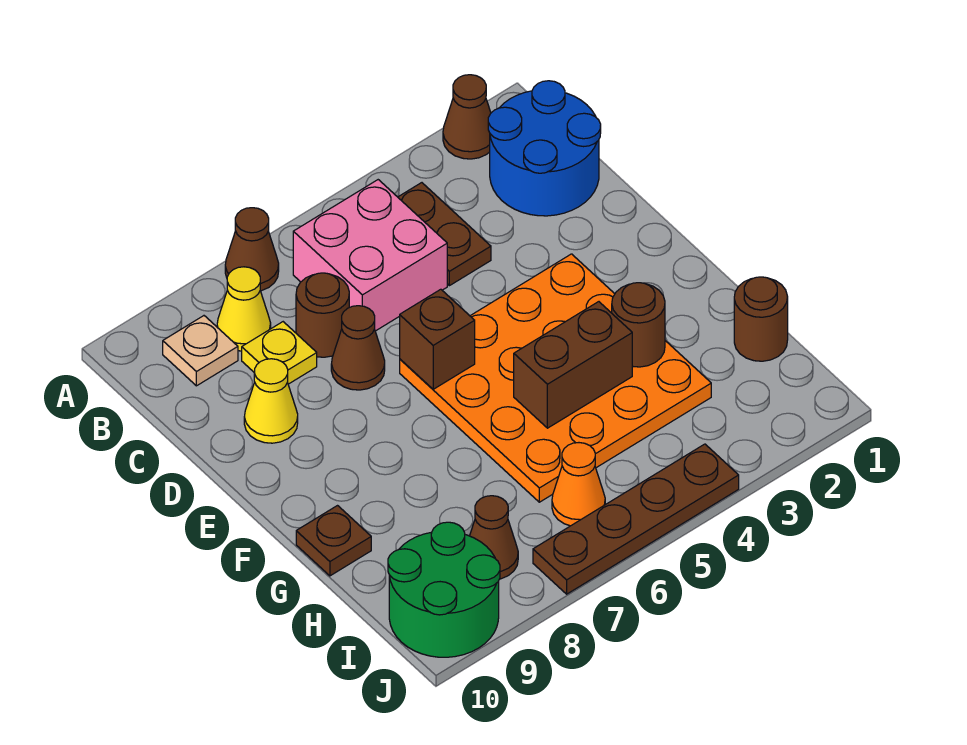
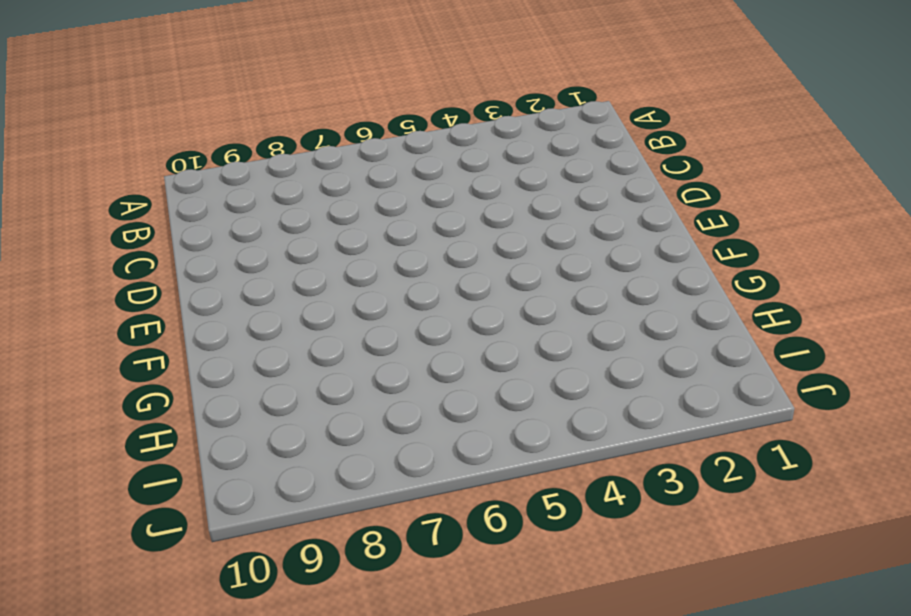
none -> brown 1x1 cone [443,75,491,159]
none -> brown 1x1 cone [225,208,279,291]
none -> blue 2x2 round brick [488,81,601,216]

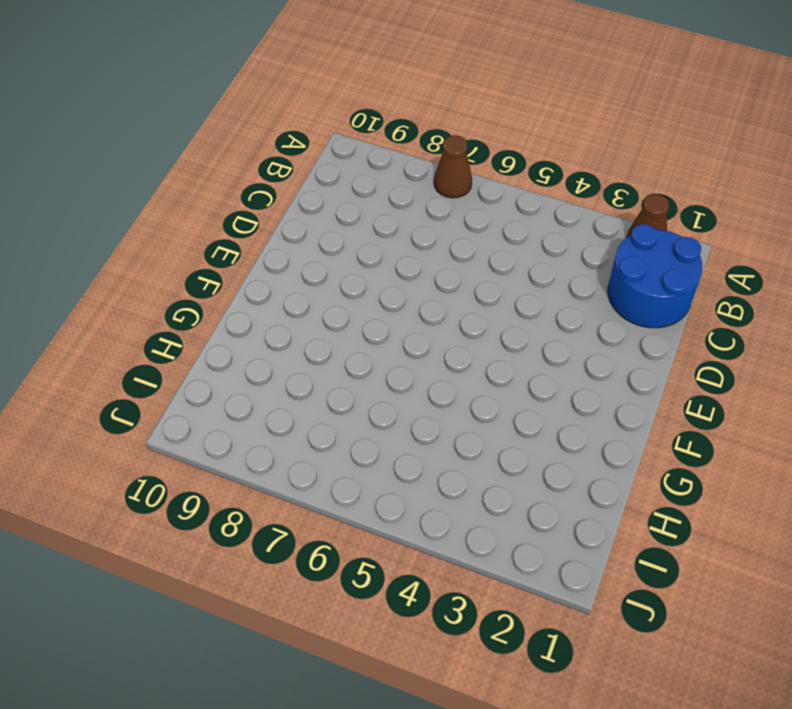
none -> brown 1x2 plate [398,183,491,286]
none -> pink 2x2 brick [293,180,447,331]
none -> yellow 1x1 cone [217,267,271,351]

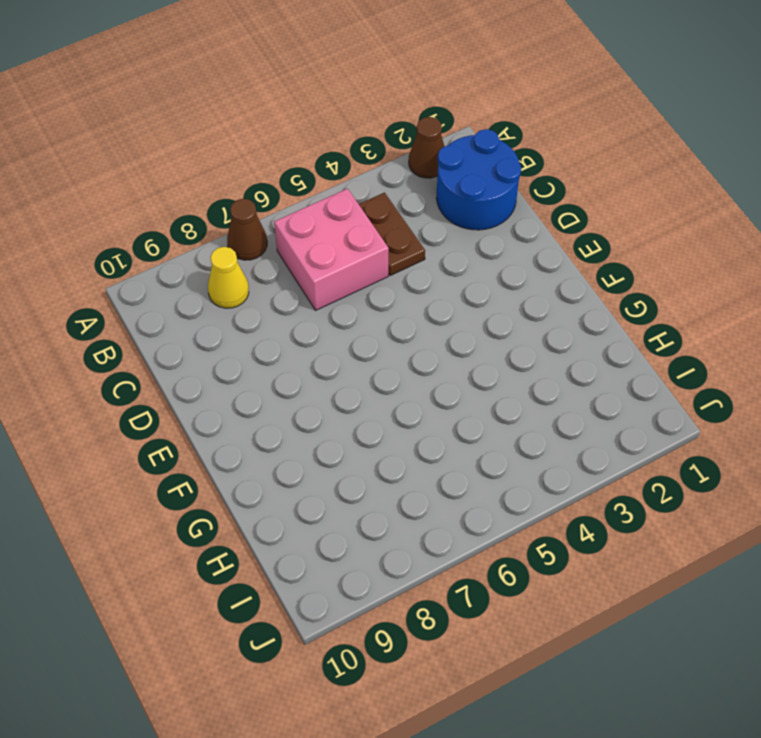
none -> tan 1x1 plate [163,316,238,386]
none -> brown 1x1 round brick [296,273,349,357]
none -> yellow 1x1 plate [242,322,317,384]

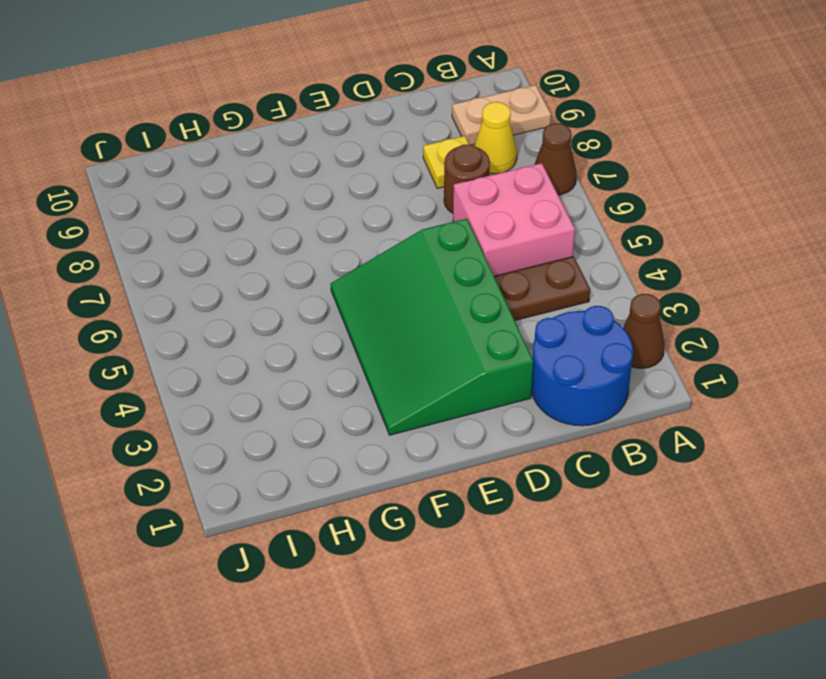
tan 1x2 plate [452,85,551,145] -> tan 1x1 plate [163,316,238,386]
green 3x4 slope [331,219,533,435] -> orange 4x4 plate [400,254,711,502]
none -> brown 1x1 cone [331,306,385,390]
none -> yellow 1x1 cone [244,359,298,443]
none -> brown 1x1 plate [296,506,371,576]

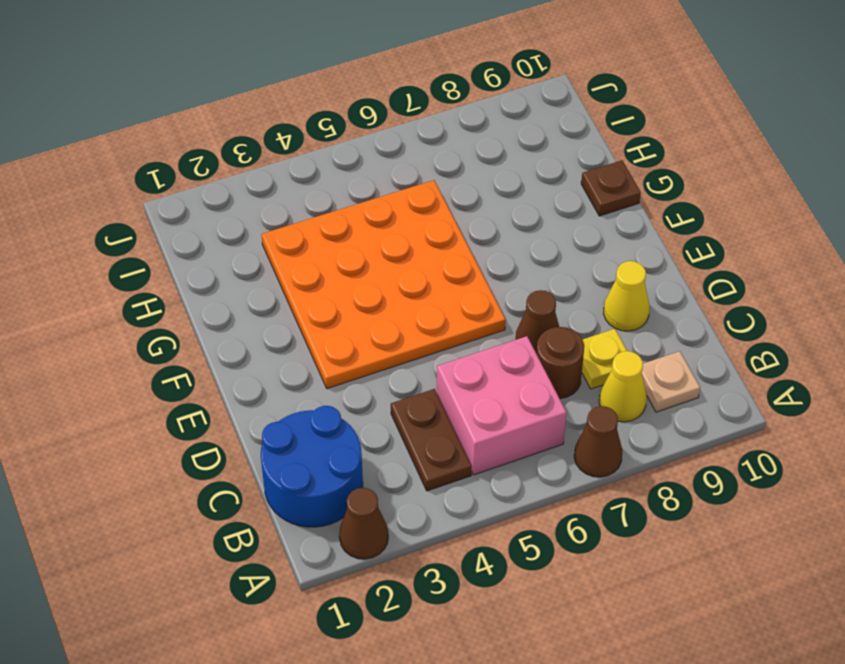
none -> brown 1x1 round brick [734,277,788,361]
none -> orange 1x1 cone [552,443,605,526]
none -> brown 1x1 cone [470,496,518,579]

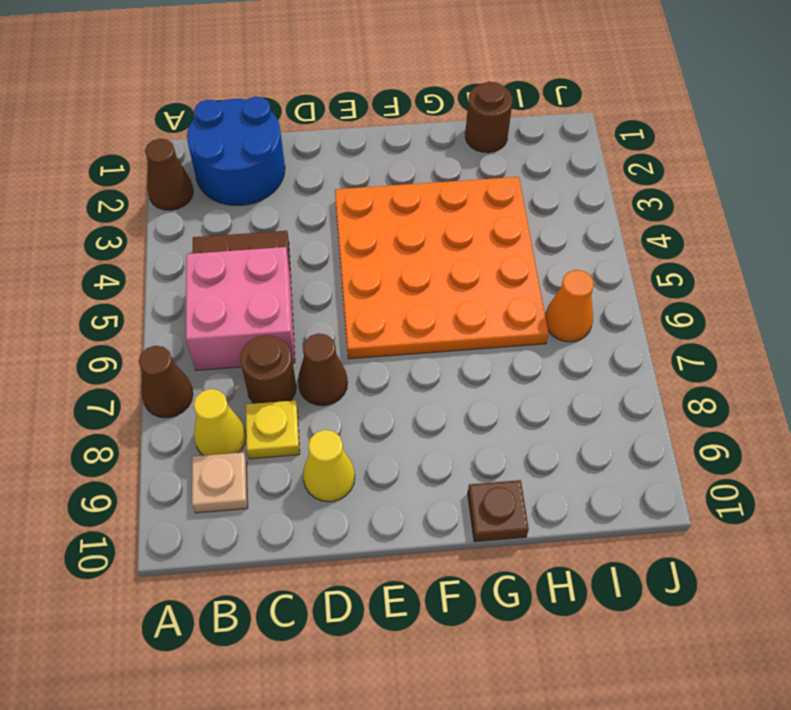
none -> brown 1x1 cone [470,496,518,579]
none -> green 2x2 round brick [388,522,500,657]
none -> brown 1x4 plate [533,444,739,594]

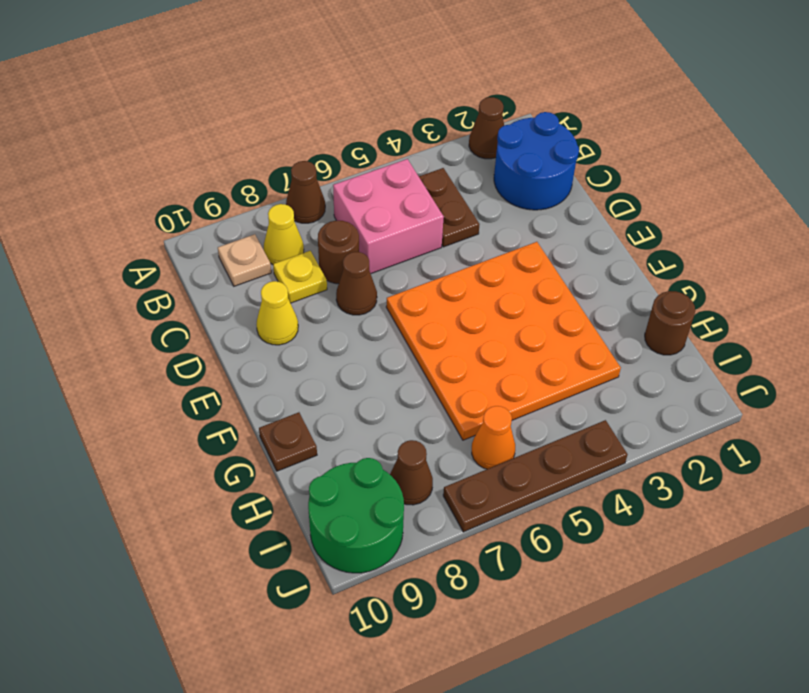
none -> brown 1x1 brick [400,289,475,389]
none -> brown 1x1 round brick [612,283,665,367]
none -> brown 1x2 brick [514,302,632,428]

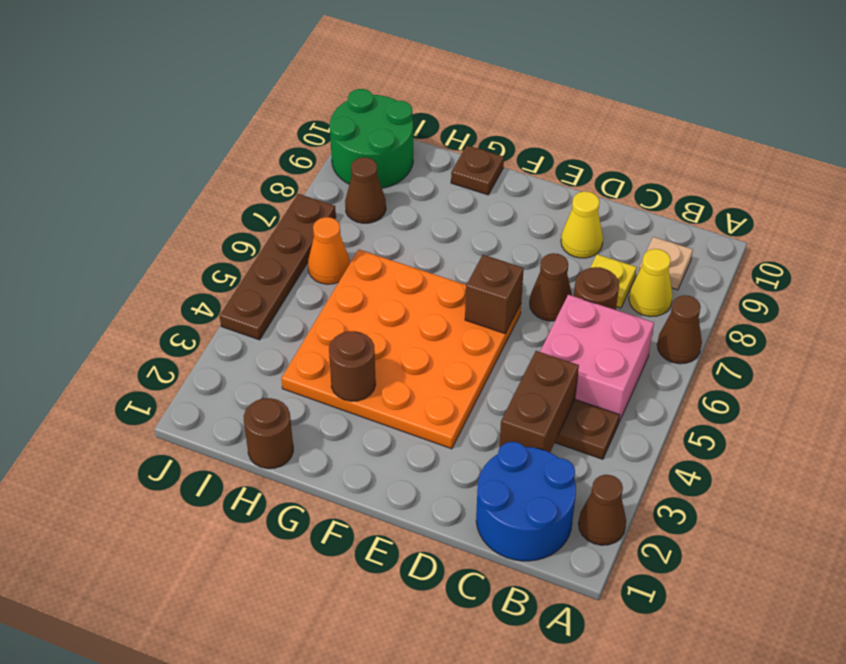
brown 1x2 brick [499,351,579,452] -> brown 1x2 brick moved to [514,302,632,428]

